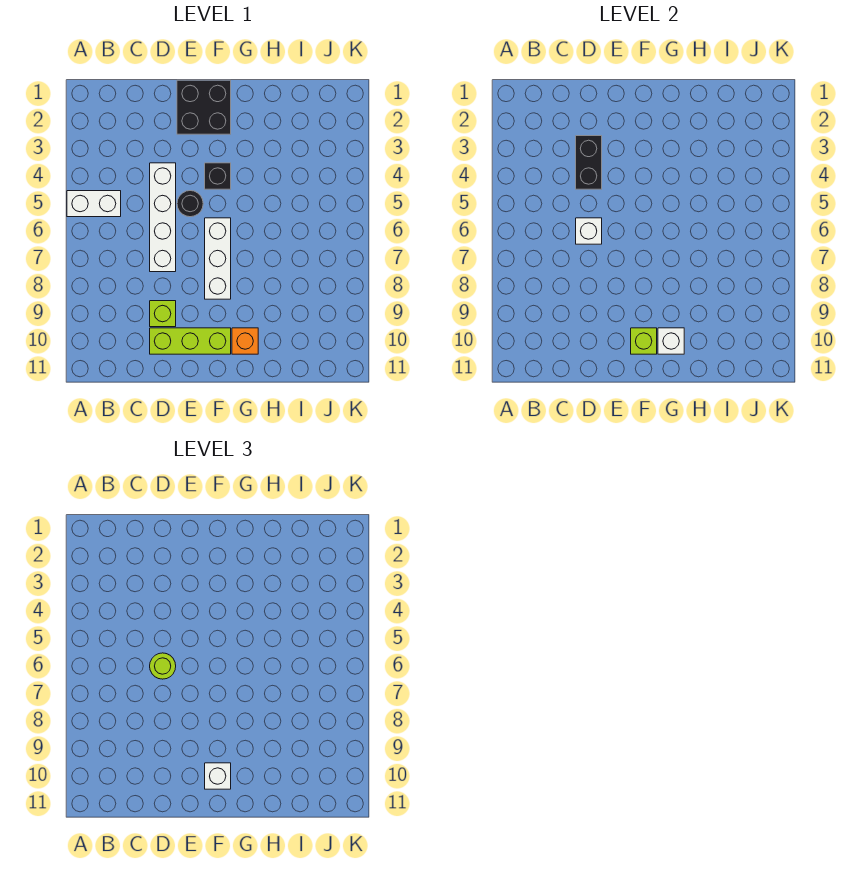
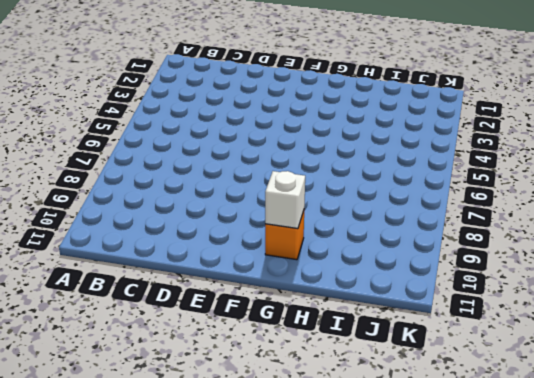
none -> white 1x2 brick [67,191,121,217]
none -> white 1x4 brick [150,163,176,272]
none -> lime 1x1 brick [150,301,176,327]

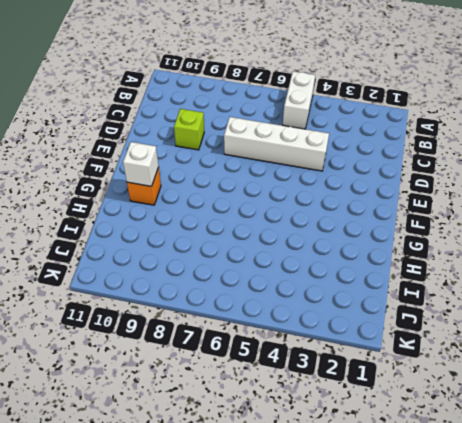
none -> lime 1x3 brick [150,328,231,354]
none -> black 2x2 brick [177,80,231,134]
none -> black 1x1 round brick [177,191,203,217]

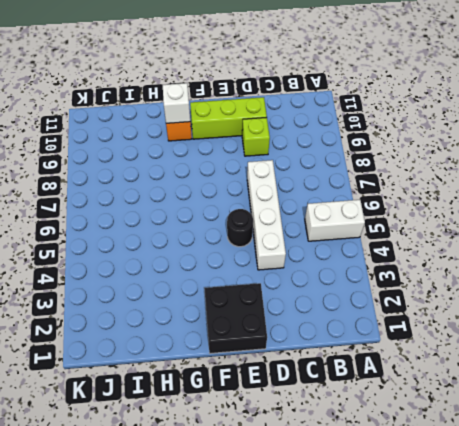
none -> black 1x1 brick [205,163,231,189]
none -> white 1x3 brick [205,218,231,299]
none -> black 1x2 brick [576,136,602,189]

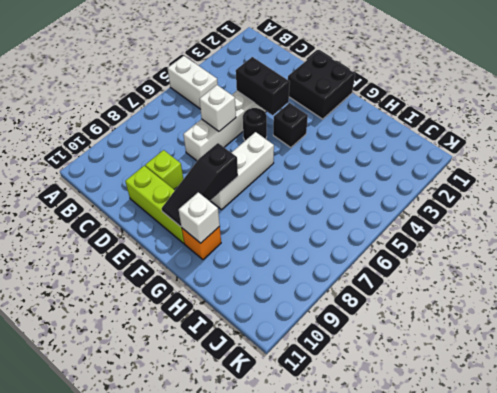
black 1x2 brick [236,57,290,115] -> black 1x2 brick turned to [576,136,602,189]
black 1x3 slope [162,143,238,227] -> lime 1x1 brick [631,328,657,354]
none -> lime 1x1 round brick [150,653,176,679]
none -> white 1x1 brick [205,763,231,789]

